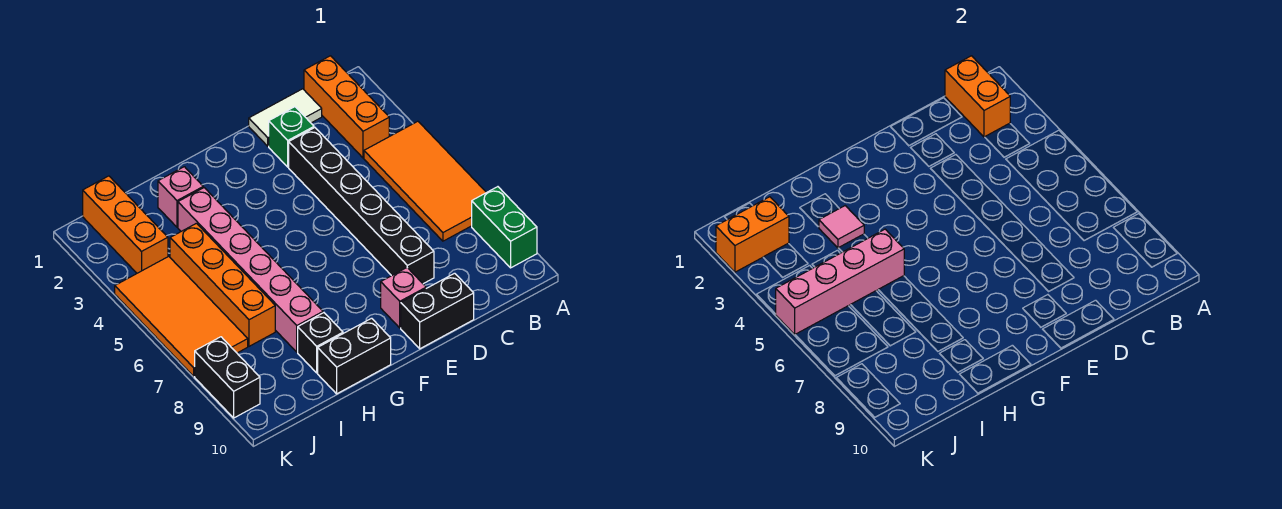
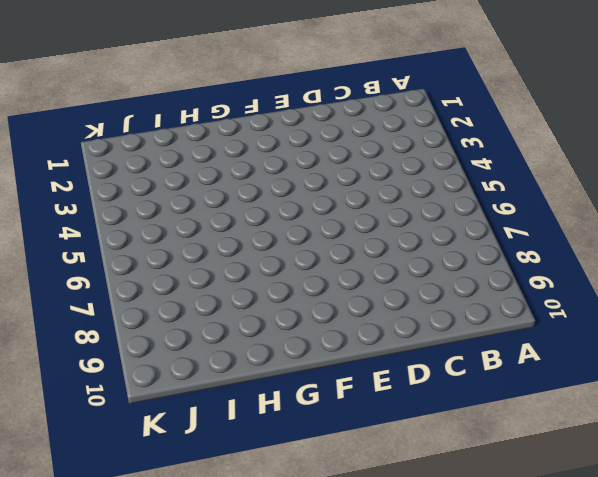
none -> orange 2x4 tile [364,121,486,241]
none -> green 1x2 brick [472,187,537,268]
none -> orange 1x3 brick [304,56,389,158]

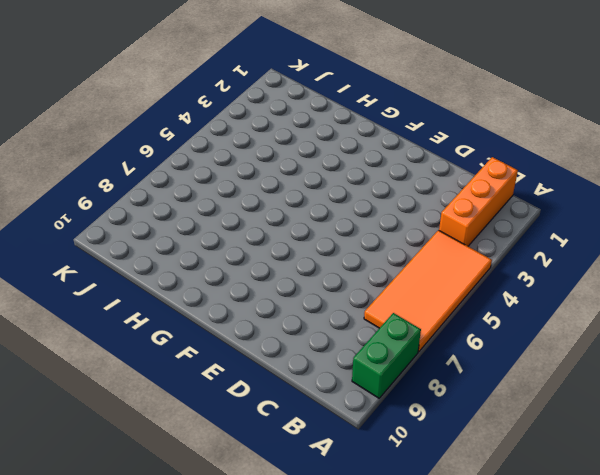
none -> white 1x2 tile [249,89,322,146]
none -> green 1x1 brick [269,107,314,167]
none -> black 1x6 brick [289,128,434,284]

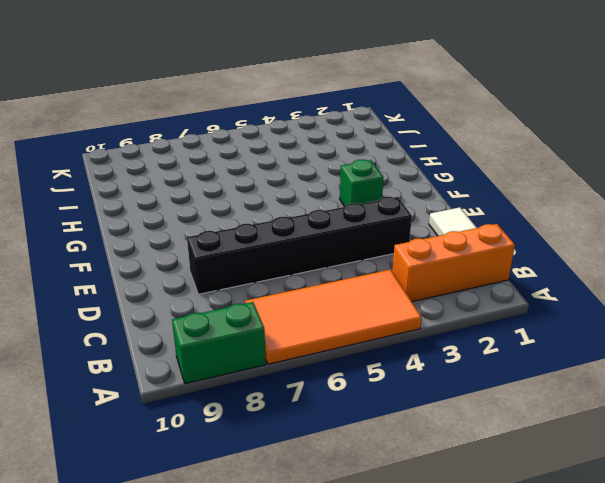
green 1x1 brick [340,160,383,206] -> green 1x1 brick moved to [269,107,314,167]
none -> black 1x2 brick [401,273,474,349]
none -> pink 1x1 brick [381,268,426,328]
none -> black 1x2 brick [318,318,391,394]

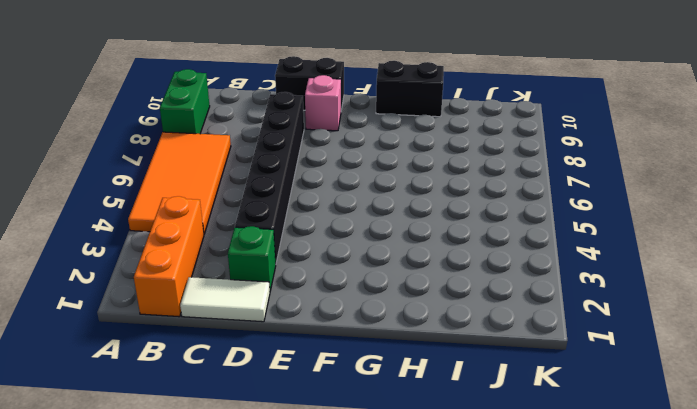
none -> pink 1x1 brick [158,167,203,227]
none -> pink 1x6 brick [178,188,323,352]
none -> black 1x1 brick [298,313,343,373]

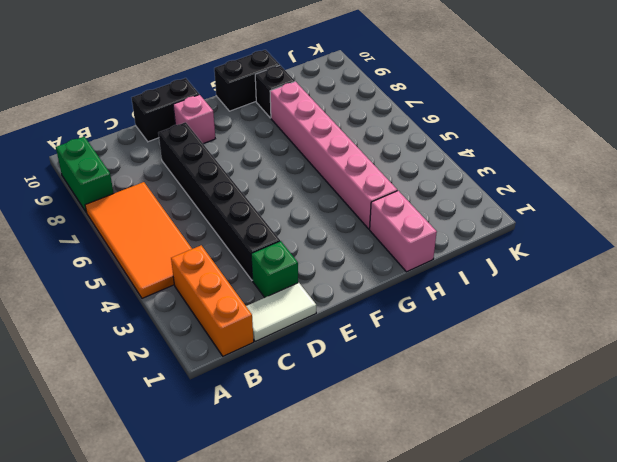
pink 1x2 brick [370,191,437,272] -> pink 1x1 brick [158,167,203,227]
none -> orange 1x4 brick [170,223,275,346]
none -> orange 1x3 brick [83,176,168,273]
none -> orange 2x4 tile [115,256,248,376]

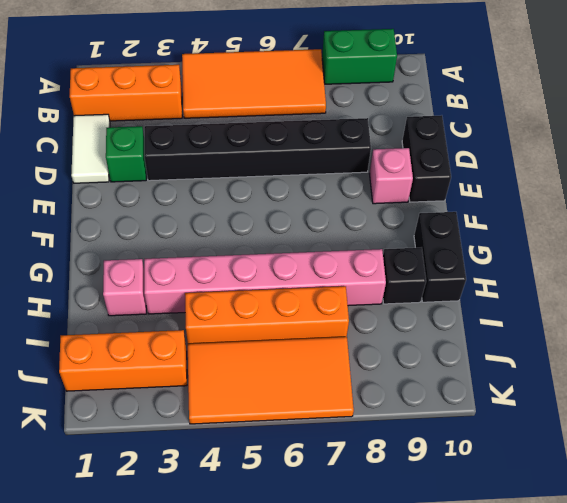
none -> black 1x2 brick [195,337,260,418]
none -> orange 1x2 brick [945,56,1010,137]
none -> pink 1x1 tile [819,206,864,248]

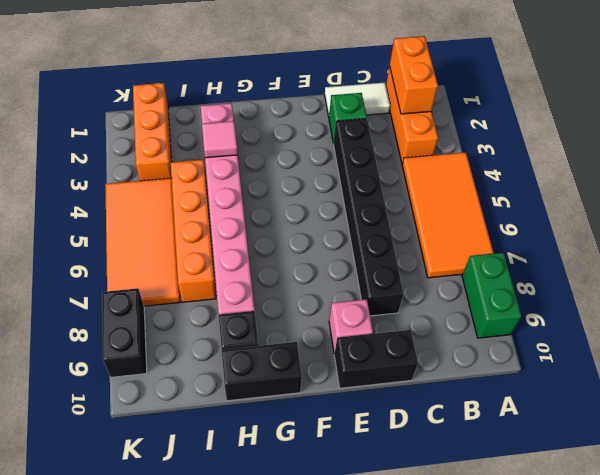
none -> pink 1x4 brick [776,229,904,335]
none -> orange 1x2 brick [716,197,789,272]

